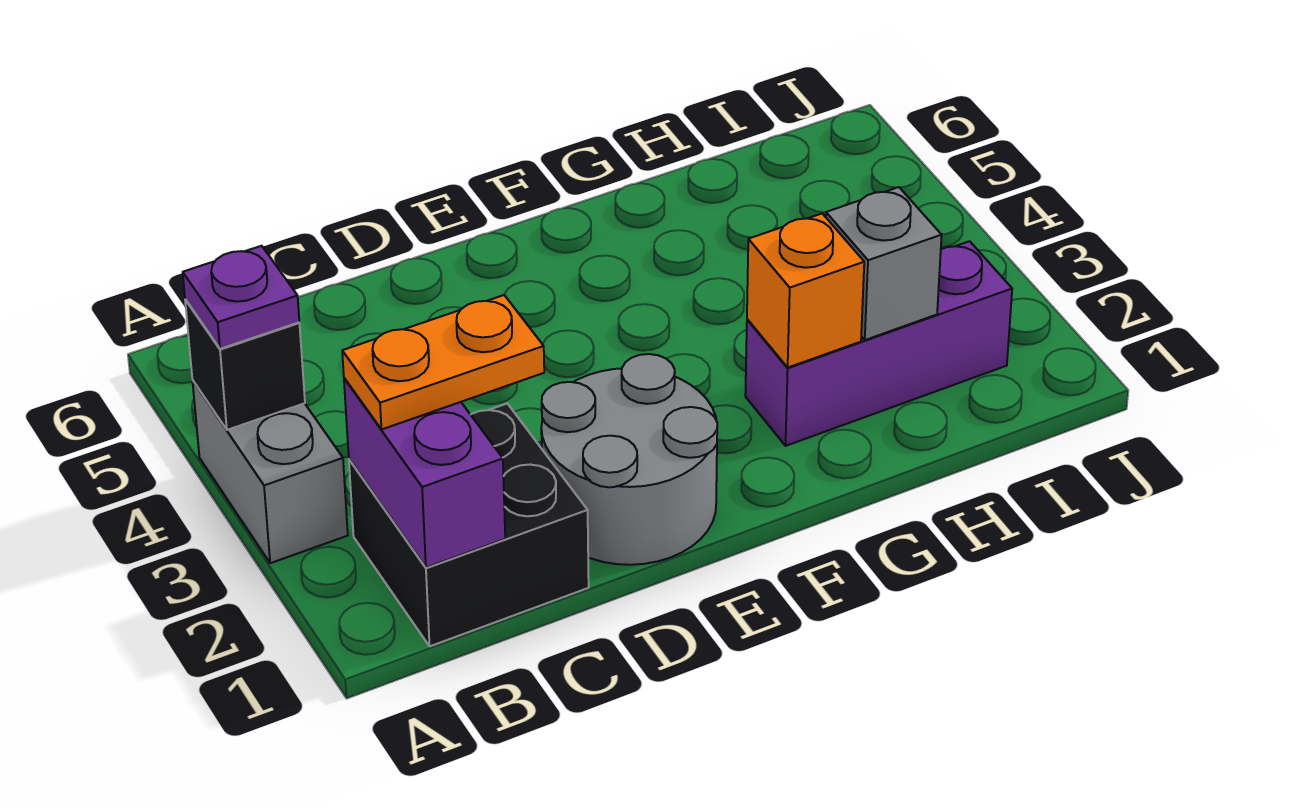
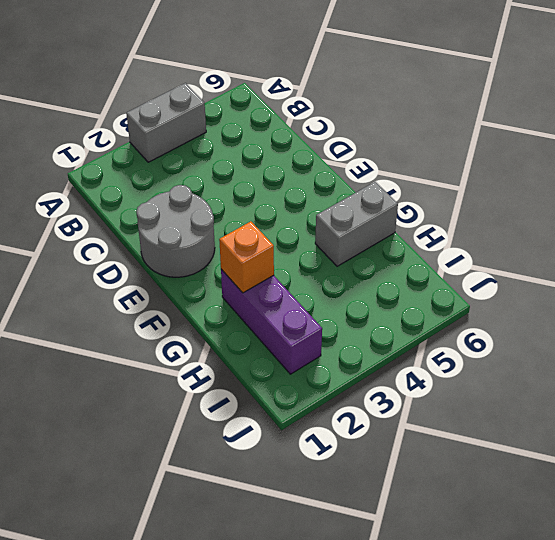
grey 1x2 brick [315,182,398,266] -> none
none -> black 2x2 brick [349,404,589,646]
none -> black 1x1 brick [185,299,305,430]

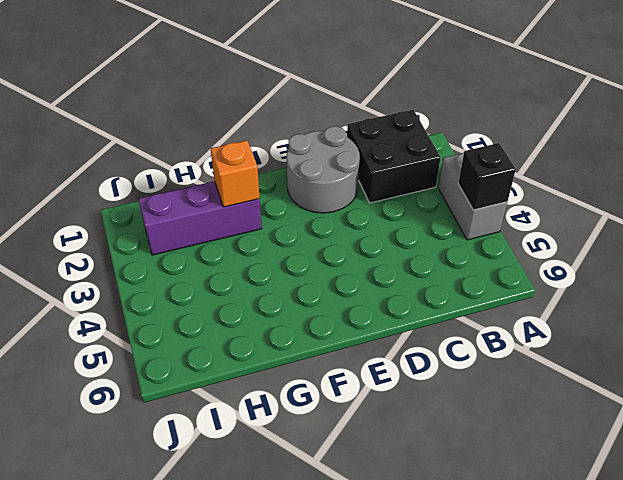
none -> purple 1x2 brick [344,378,505,568]
none -> grey 1x1 brick [826,187,942,340]

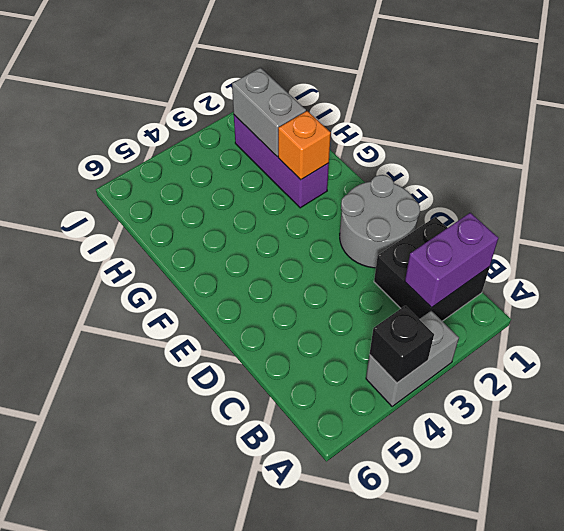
grey 1x2 brick [232,68,306,157] -> grey 1x1 brick [826,187,942,340]
none -> purple 1x1 plate [183,246,299,349]
none -> orange 1x2 plate [342,295,544,430]

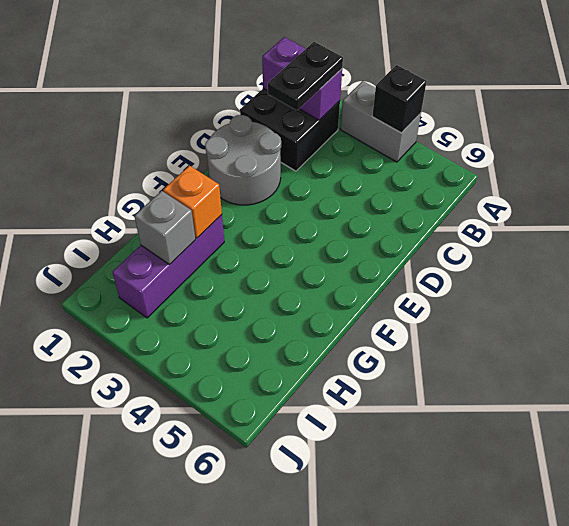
black 1x2 plate [268,42,343,111] -> orange 1x2 plate [342,295,544,430]
none -> purple 1x1 plate [183,246,299,349]

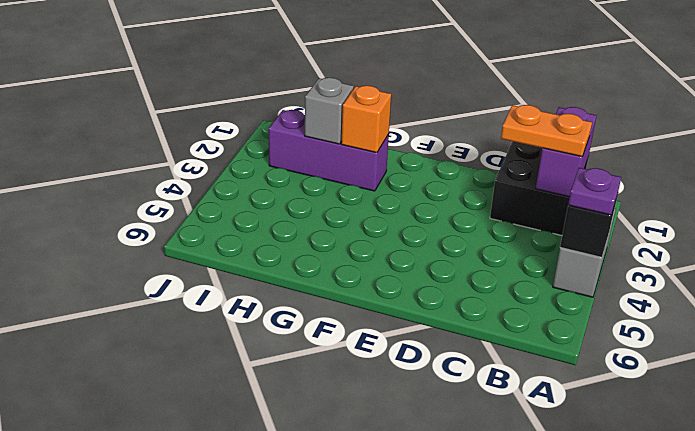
none -> grey 2x2 round brick [541,354,717,565]

